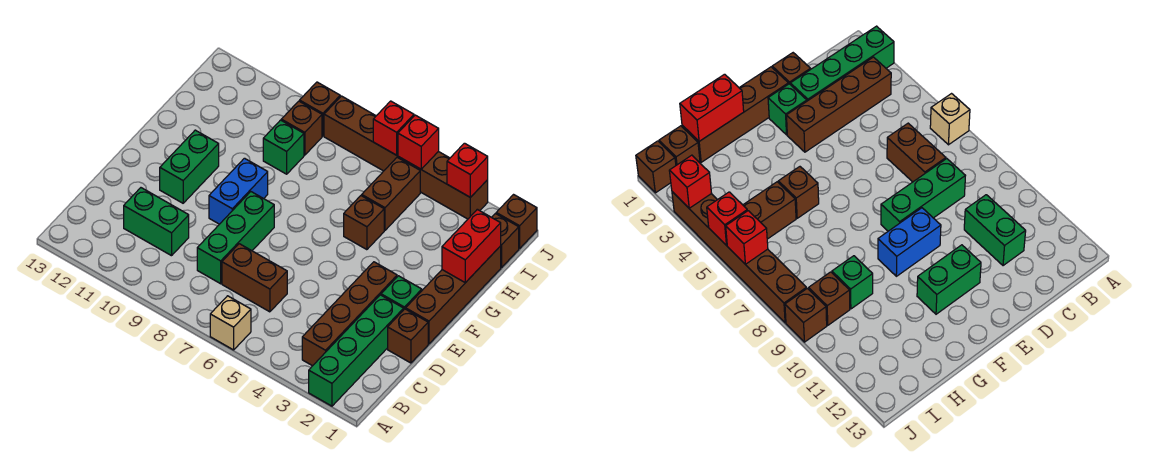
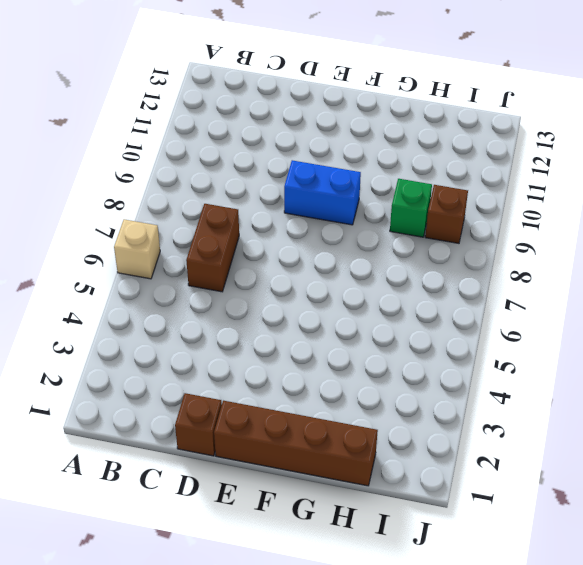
none -> green 1x4 brick [309,295,404,406]
none -> brown 1x4 brick [302,262,397,366]
none -> green 1x3 brick [197,192,274,284]

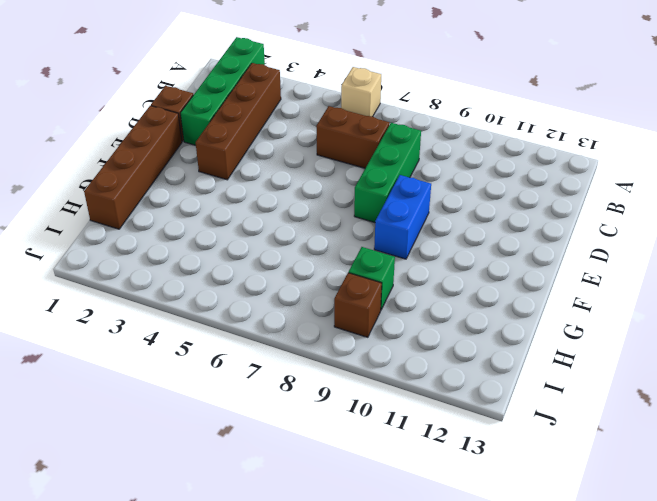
none -> green 1x2 brick [124,188,189,256]
none -> green 1x1 brick [381,276,422,309]
none -> green 1x2 brick [160,130,219,203]

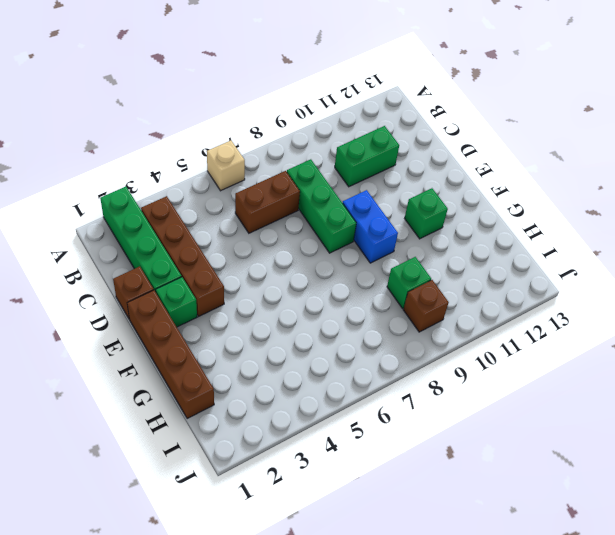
green 1x1 brick [405,188,448,239] -> green 1x2 brick [160,130,219,203]
none -> brown 1x1 brick [344,196,384,250]
none -> brown 1x2 brick [362,157,420,230]
none -> brown 1x1 brick [492,214,519,268]

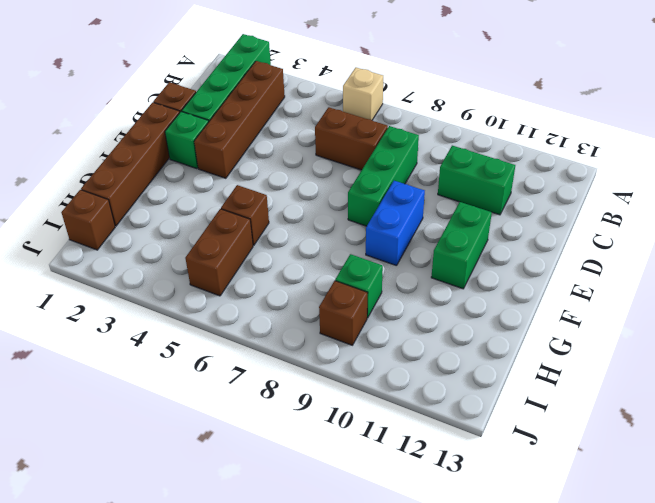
none -> brown 1x1 brick [496,195,537,248]
none -> brown 1x6 brick [324,96,488,219]
none -> brown 1x1 brick [300,82,340,136]

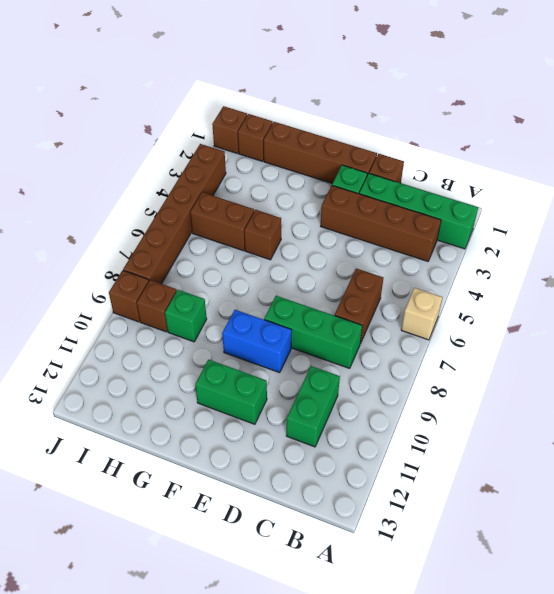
none -> red 1x2 brick [442,209,501,283]
none -> red 1x1 brick [447,143,488,197]
none -> red 1x1 brick [398,115,439,169]

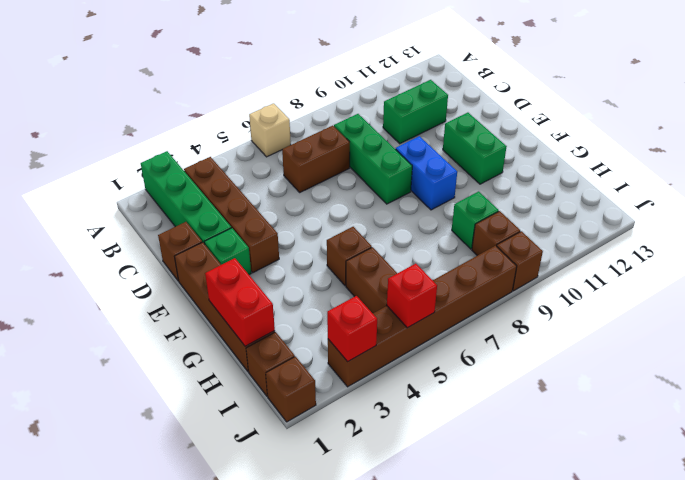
none -> red 1x1 brick [373,101,414,155]

